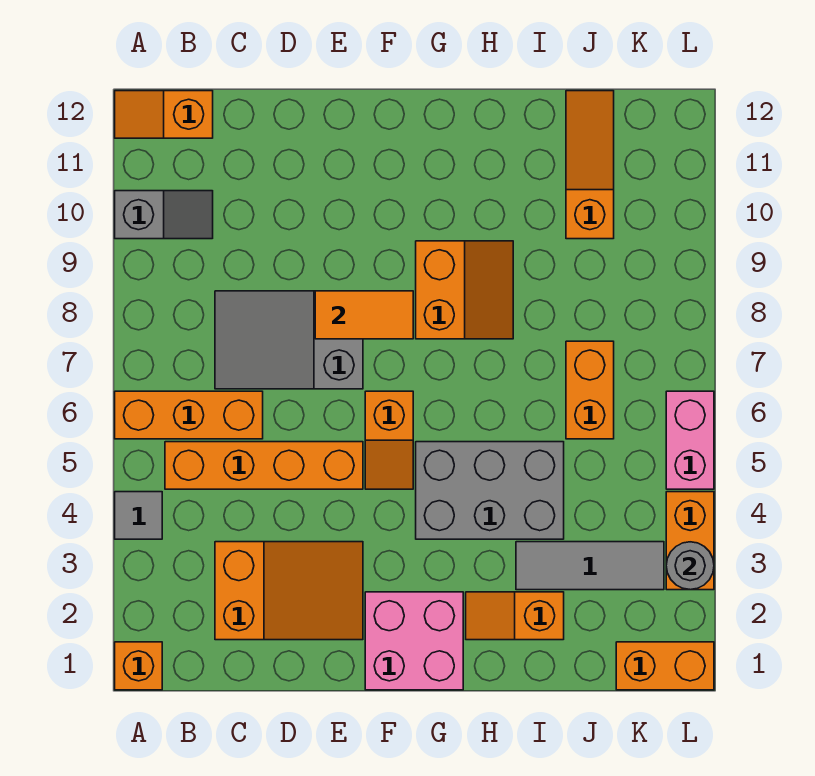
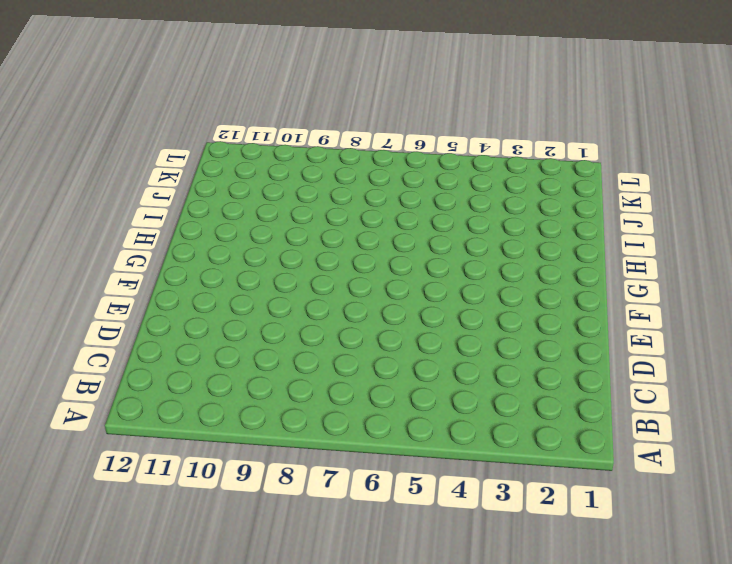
none -> orange 1x1 brick [115,642,162,690]
none -> grey 1x1 tile [115,492,162,539]
none -> orange 1x3 brick [115,391,263,439]

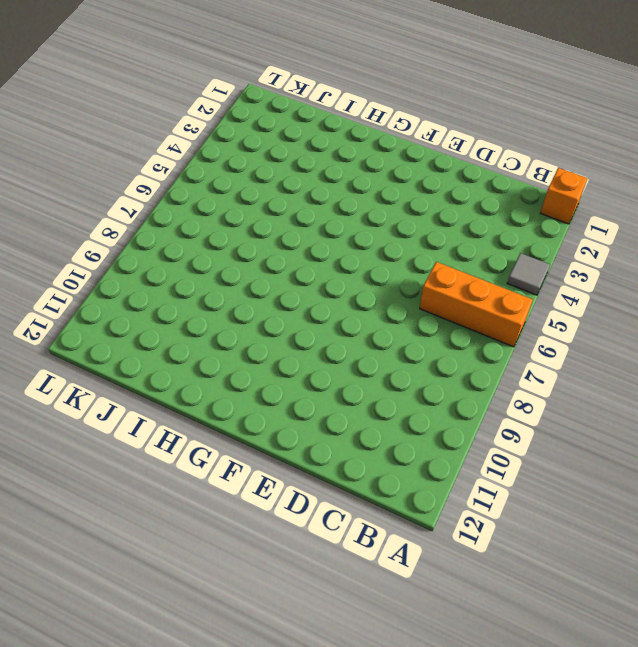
none -> grey 1x2 slope [115,191,213,239]
none -> orange 1x2 slope [115,91,213,138]
none -> orange 1x4 brick [165,442,363,489]

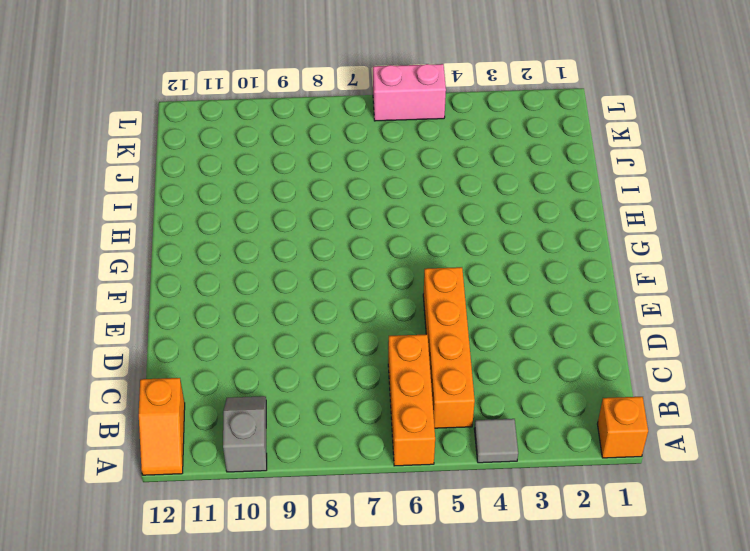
none -> orange 2x3 slope [215,542,363,640]
none -> grey 2x3 slope [215,291,363,389]
none -> pink 2x2 brick [365,592,463,690]

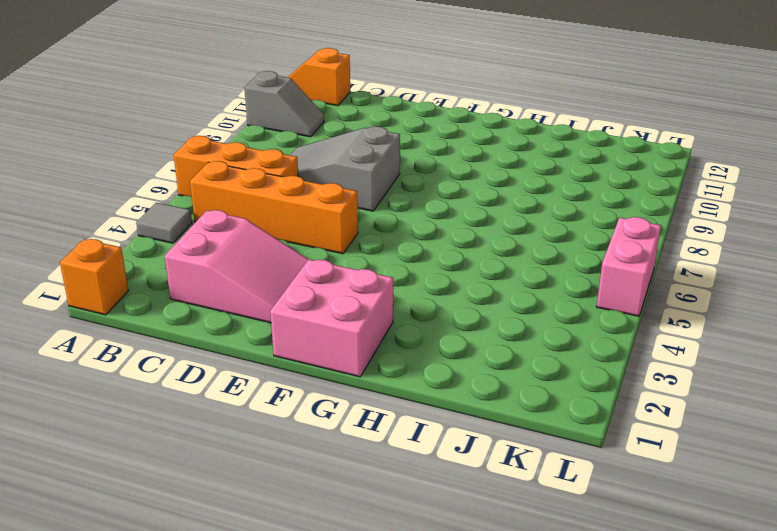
pink 2x3 slope [165,210,309,323] -> orange 2x3 slope [215,542,363,640]
none -> orange 1x2 slope [365,391,413,489]
none -> grey 2x3 brick [416,442,564,539]
none -> orange 2x2 slope [416,241,513,339]

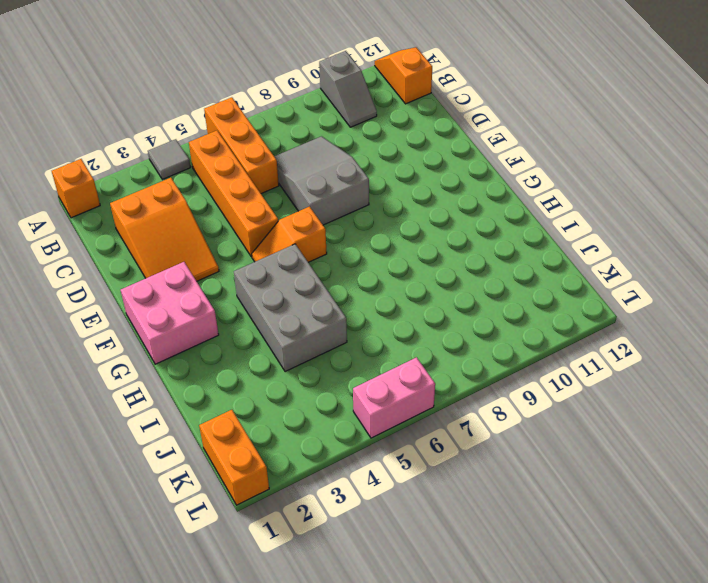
none -> orange 2x2 slope [416,241,513,339]
none -> orange 1x2 slope [466,592,564,640]
none -> grey 1x3 tile [516,542,664,590]

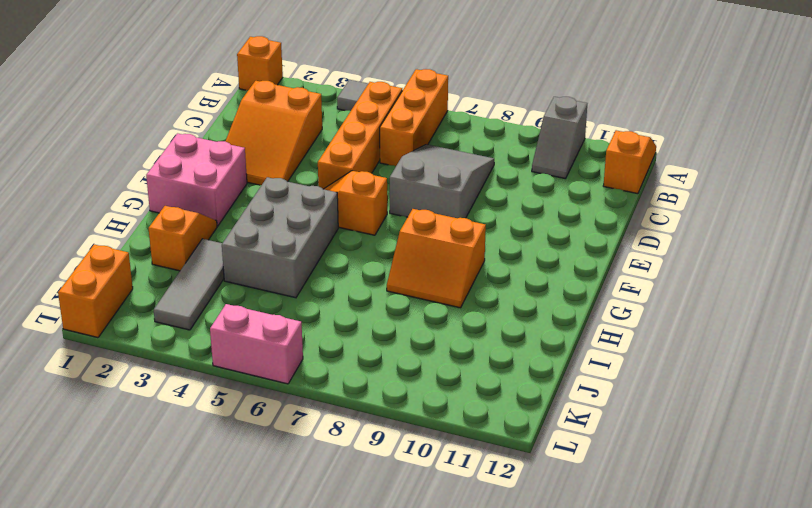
none -> orange 1x2 brick [566,341,614,439]
none -> orange 1x3 slope [566,91,614,239]
none -> orange 1x2 brick [666,492,714,590]

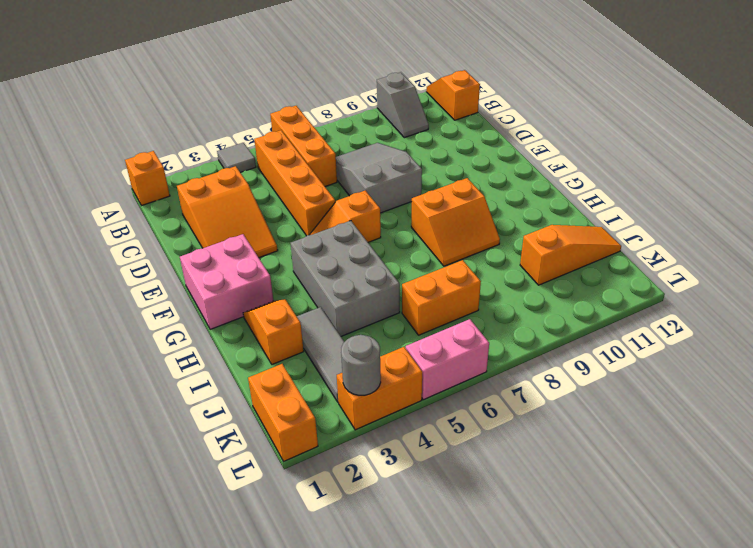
none -> orange 1x2 tile [315,291,413,339]

